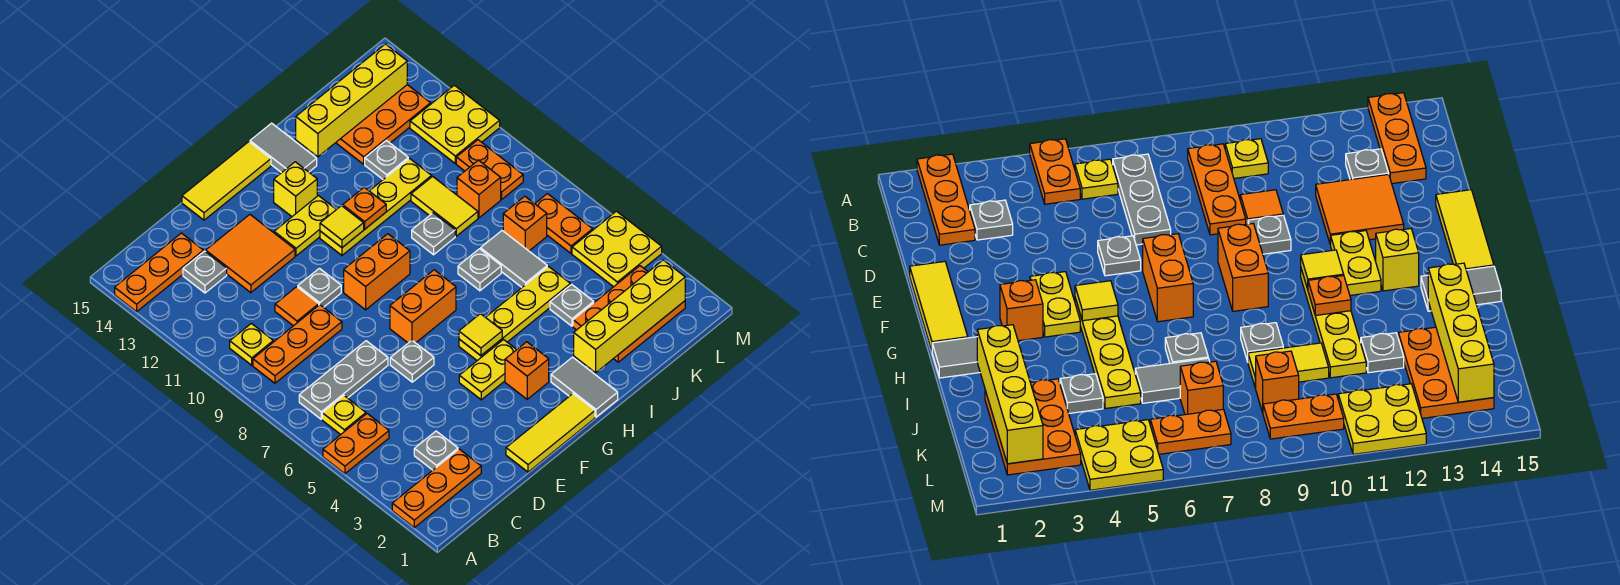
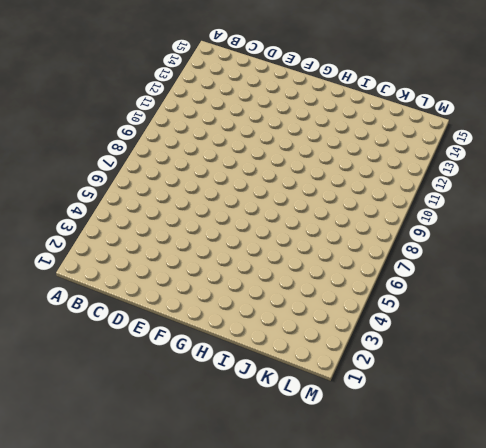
none -> orange 1x3 plate [392,449,481,528]
none -> orange 1x2 plate [323,414,389,474]
none -> orange 1x3 plate [115,233,203,312]
none -> yellow 1x1 plate [322,396,366,435]

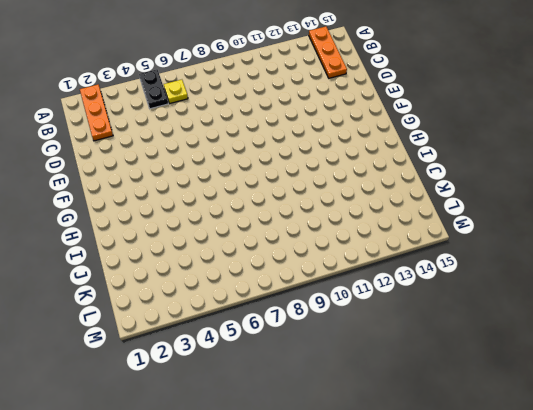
black 1x2 plate [139,70,168,109] -> orange 1x2 plate [323,414,389,474]
none -> grey 1x3 plate [299,341,388,419]
none -> orange 1x3 plate [253,305,342,383]
none -> yellow 1x1 plate [230,323,273,365]
none -> grey 1x1 plate [414,431,458,470]

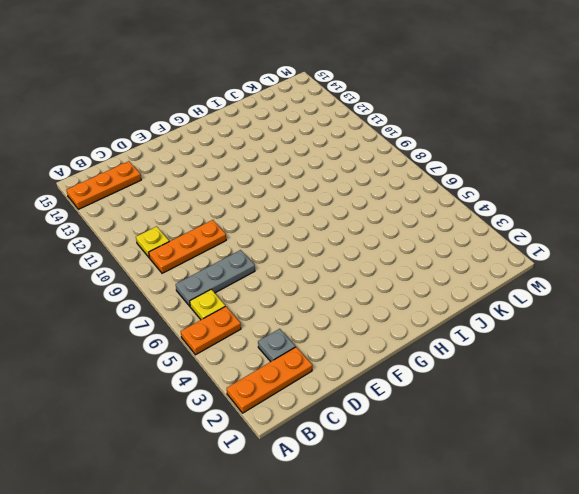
none -> grey 1x1 plate [183,251,227,293]
none -> orange 1x1 tile [275,287,319,326]
none -> orange 2x2 tile [206,215,295,293]
none -> yellow 1x3 tile [506,394,595,472]

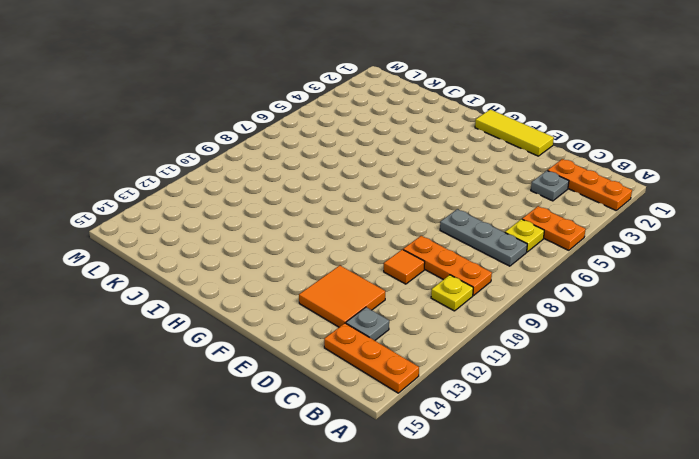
none -> grey 1x1 plate [390,341,434,382]
none -> grey 1x1 plate [298,268,341,307]
none -> yellow 1x3 tile [182,142,271,220]
none -> yellow 1x2 plate [459,340,517,400]

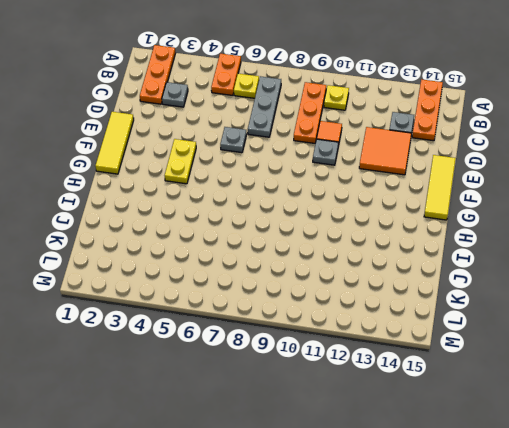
none -> orange 1x2 brick [390,270,456,343]
none -> orange 1x2 brick [344,234,410,310]
none -> yellow 1x2 plate [274,196,336,256]
none -> orange 1x1 brick [505,342,549,399]

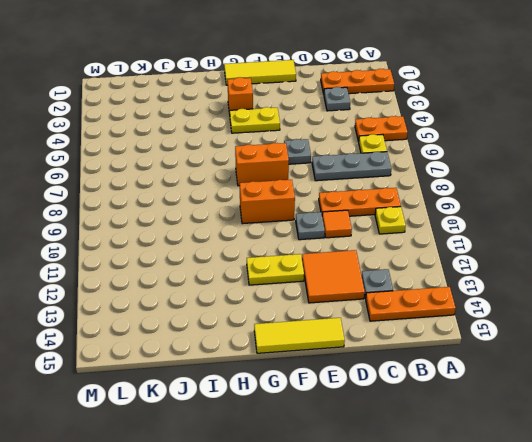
none -> yellow 1x4 plate [459,266,570,361]
none -> yellow 1x4 plate [320,159,432,255]
none -> yellow 1x1 brick [274,162,317,216]
none -> grey 1x2 tile [551,357,618,417]

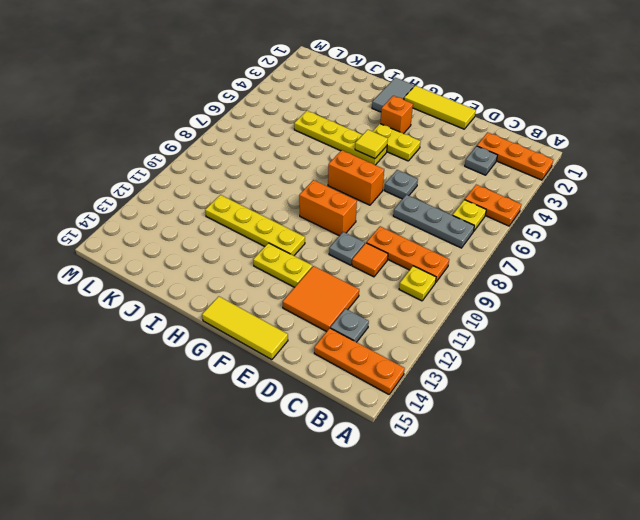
none -> yellow 1x1 brick [274,162,317,216]
none -> grey 1x2 tile [250,123,317,173]
none -> grey 1x1 plate [458,249,501,291]
none -> grey 1x1 plate [412,213,455,255]

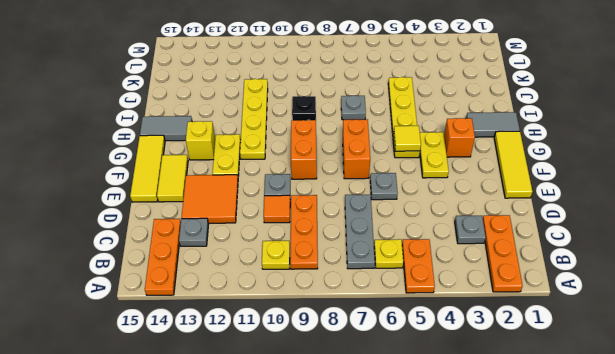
yellow 1x2 tile [157,155,188,202] -> yellow 1x2 tile turned to [411,176,478,236]
black 1x1 plate [292,96,316,120] -> grey 1x1 plate [412,213,455,255]
none -> orange 2x3 plate [573,266,685,362]
none -> grey 1x1 plate [550,284,594,326]
none -> grey 1x2 tile [481,231,547,287]
none -> grey 1x1 plate [365,140,408,179]

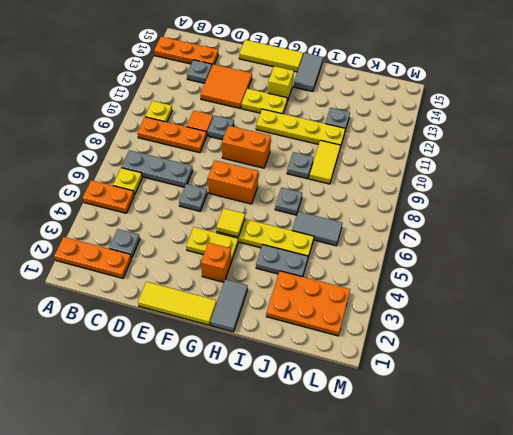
grey 1x2 plate [256,245,308,277] -> grey 1x1 plate [550,284,594,326]
grey 1x2 tile [292,212,342,246] -> grey 1x2 tile turned to [481,231,547,287]
none -> orange 2x3 plate [336,85,431,164]
none -> orange 1x1 brick [503,196,547,251]
none -> orange 1x1 brick [457,160,501,218]
none -> yellow 2x2 plate [572,211,662,287]

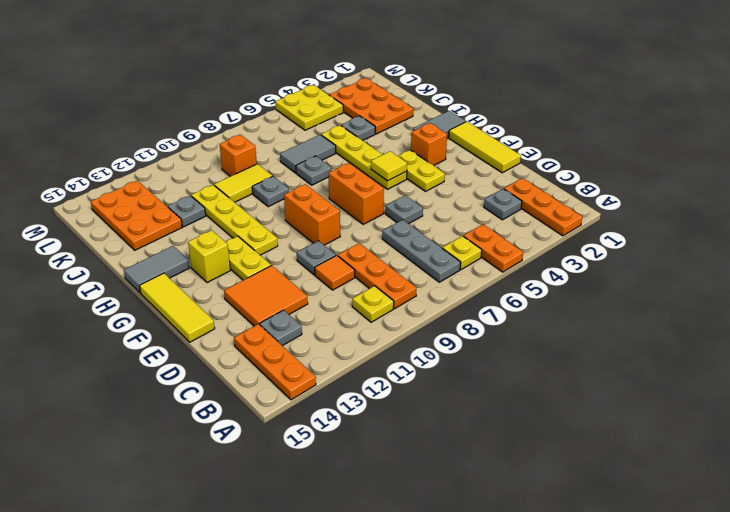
none -> orange 1x1 brick [503,196,547,251]
none -> orange 1x2 plate [535,194,593,253]
none -> orange 1x2 plate [456,140,523,199]
none -> yellow 2x2 plate [410,85,500,163]

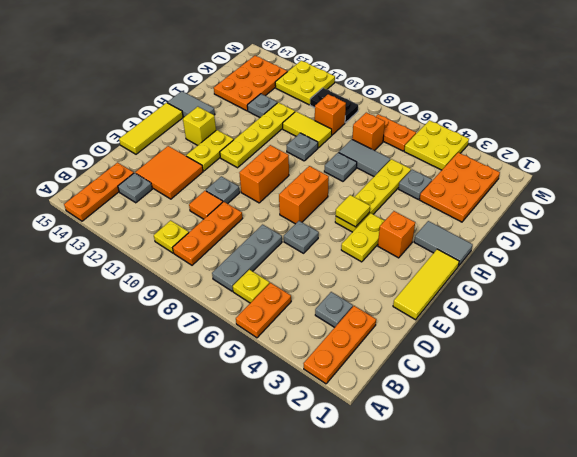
black 1x2 plate [310,88,358,123] -> orange 1x2 plate [456,140,523,199]
none -> yellow 1x1 tile [320,206,364,248]
none -> orange 1x1 plate [343,187,386,229]
none -> yellow 1x4 brick [574,260,685,373]
none -> yellow 1x4 brick [296,44,407,157]

